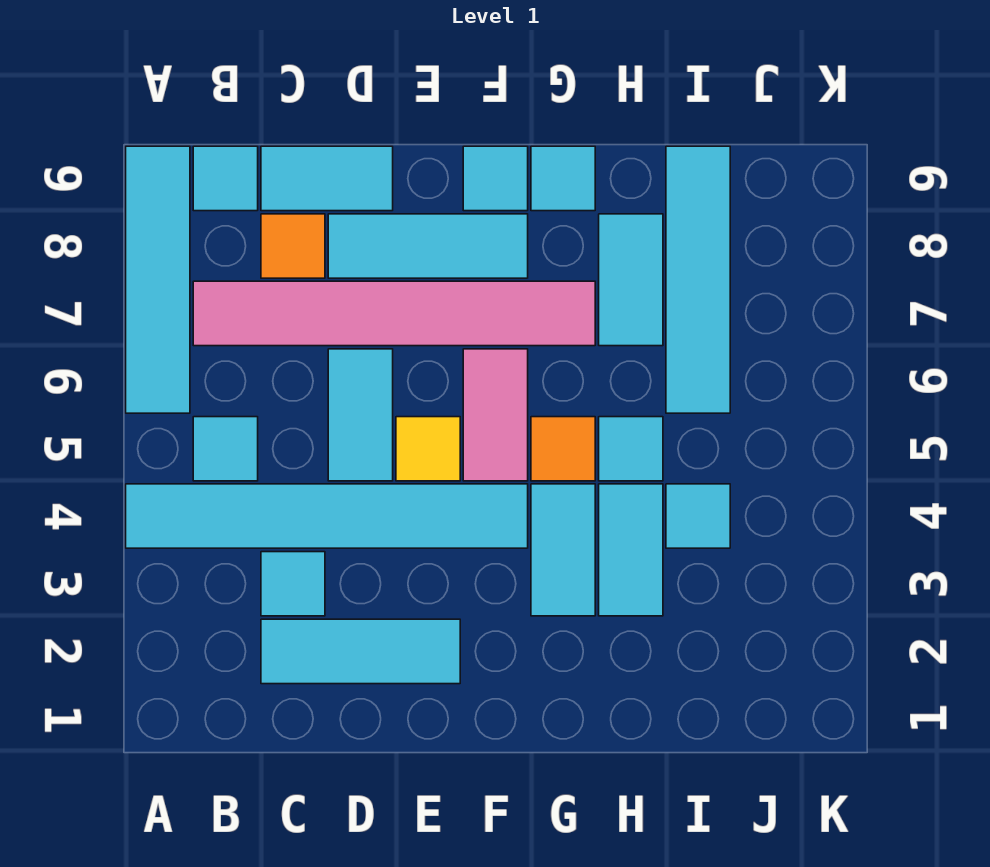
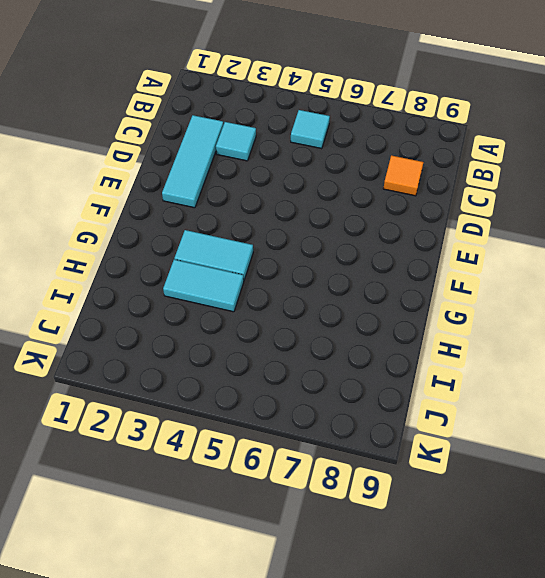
none -> cyan 1x6 tile [126,484,528,548]
none -> cyan 1x4 tile [126,146,190,413]
none -> pink 1x6 tile [193,281,595,346]

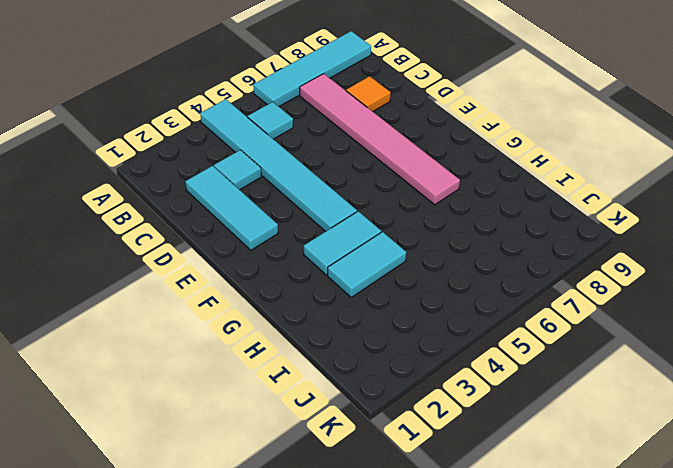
none -> cyan 1x1 tile [193,146,258,211]
none -> cyan 1x2 tile [261,146,393,211]
none -> cyan 1x2 tile [328,349,393,481]

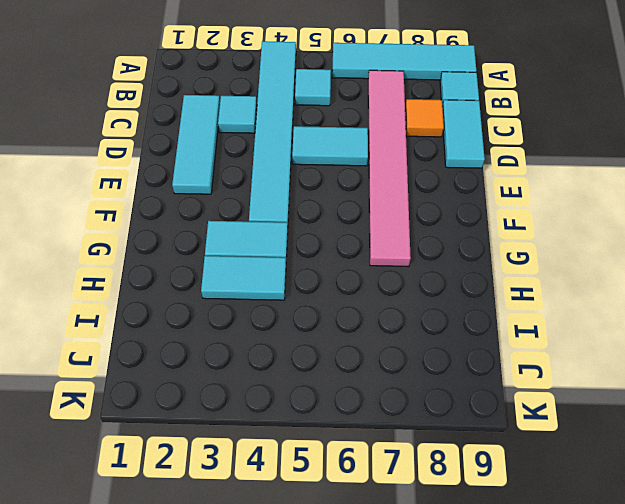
none -> cyan 1x3 tile [328,214,528,278]
none -> yellow 1x1 tile [396,417,460,481]
none -> pink 1x2 tile [463,349,528,481]

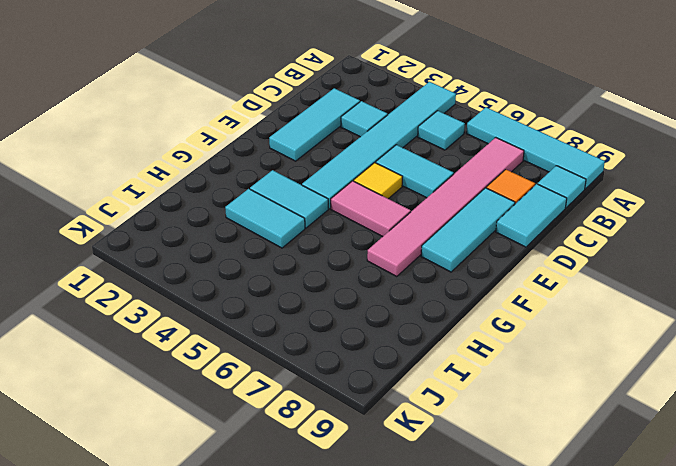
none -> cyan 1x1 tile [463,146,528,211]
none -> orange 1x1 tile [531,417,595,481]
none -> cyan 1x1 tile [531,146,595,211]

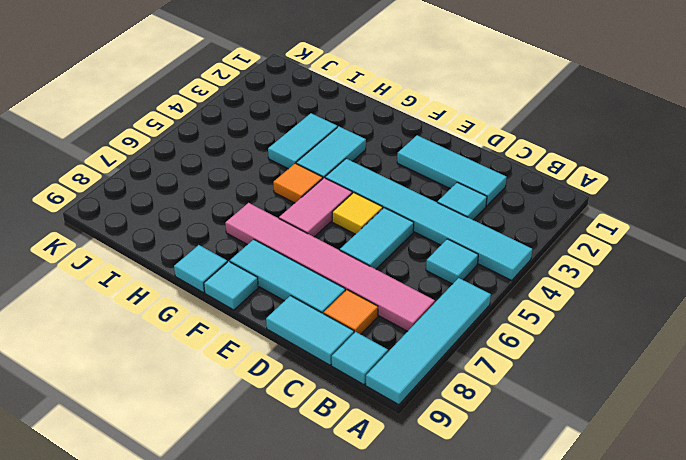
none -> cyan 1x1 tile [599,417,663,481]
none -> cyan 1x2 tile [599,214,663,346]
none -> cyan 1x1 tile [666,484,730,548]

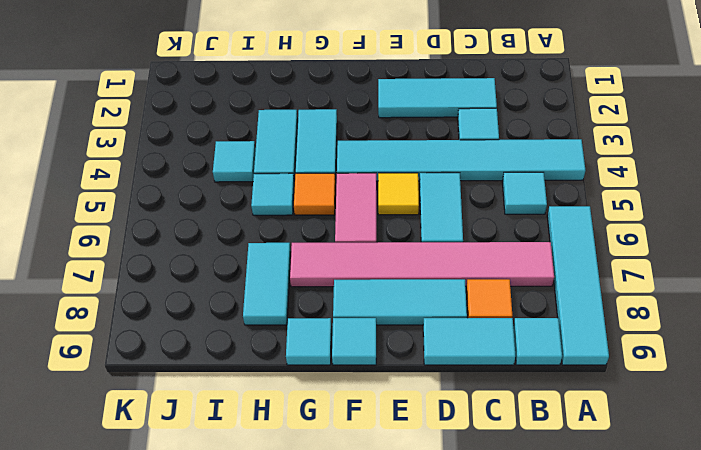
none -> cyan 1x4 tile [666,146,730,413]

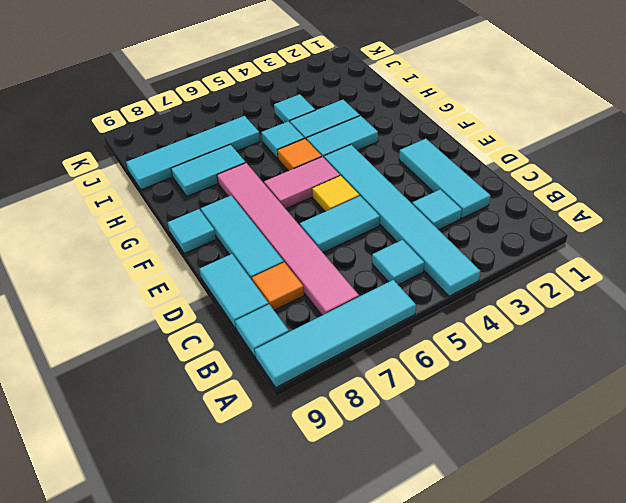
none -> cyan 1x1 tile [531,146,595,211]

